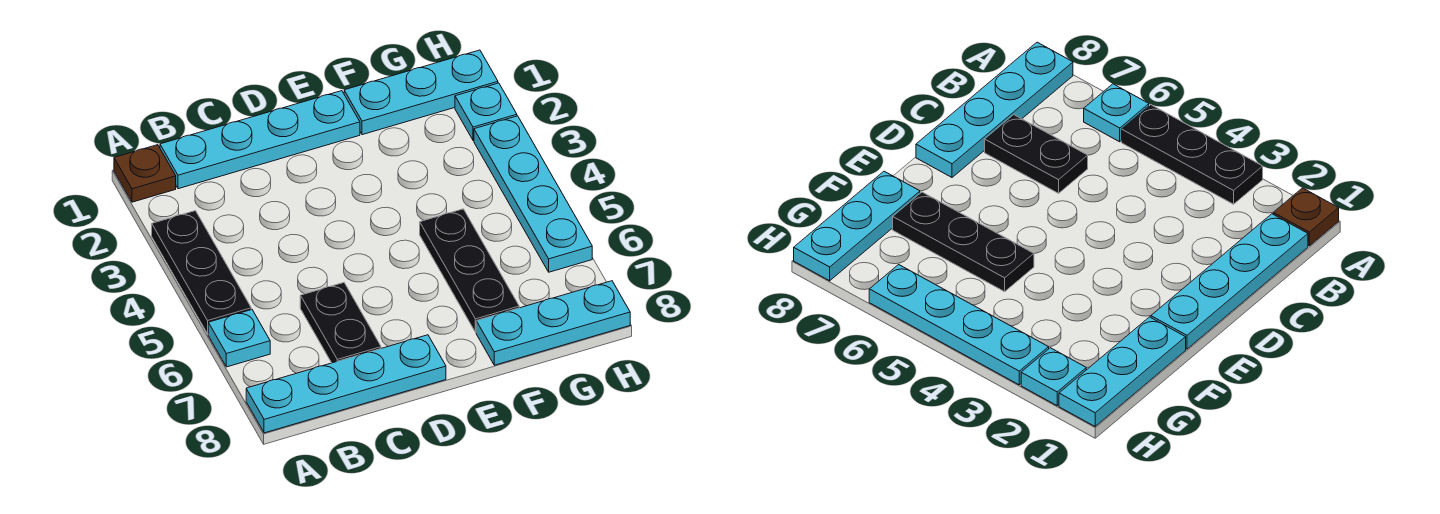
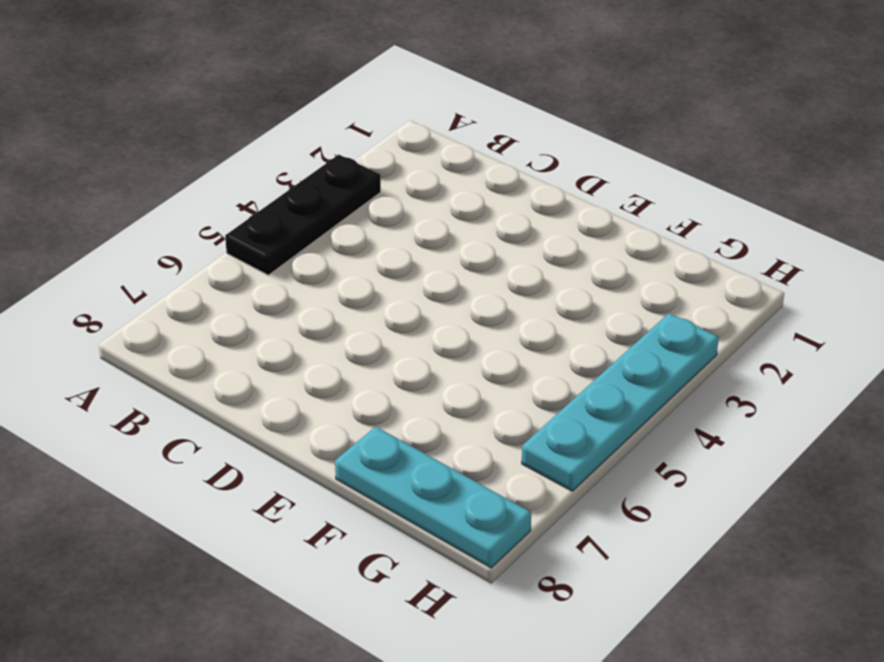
none -> brown 1x1 plate [114,145,176,202]
none -> cyan 1x1 plate [208,310,270,367]

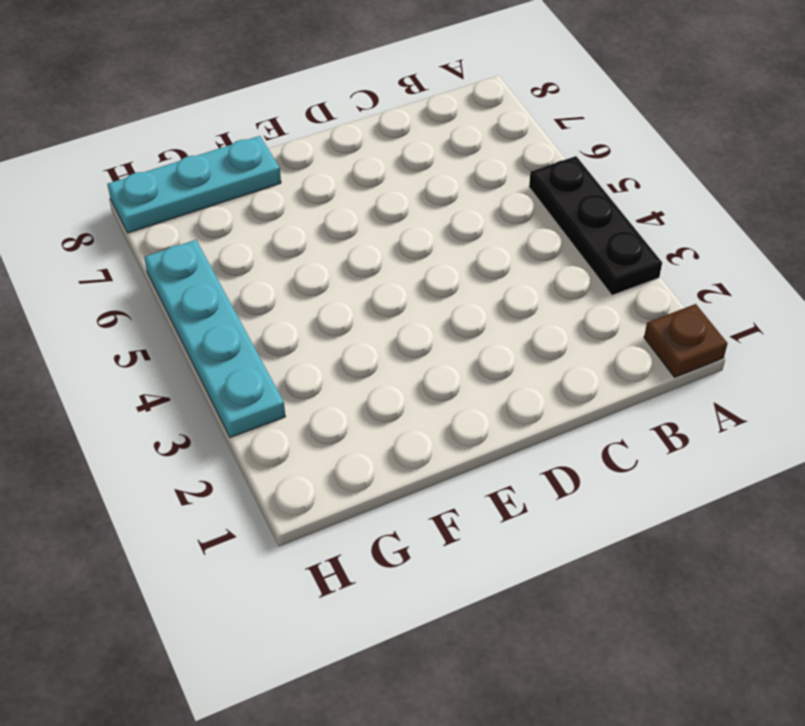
none -> cyan 1x1 plate [208,310,270,367]
none -> cyan 1x4 plate [246,335,446,433]

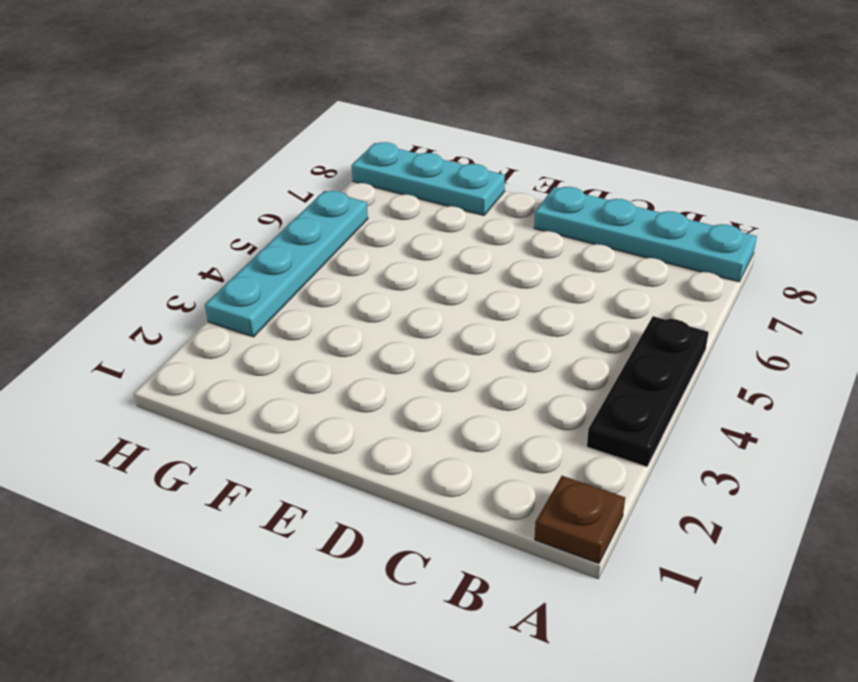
none -> cyan 1x1 plate [208,310,270,367]
none -> cyan 1x4 plate [160,91,360,189]

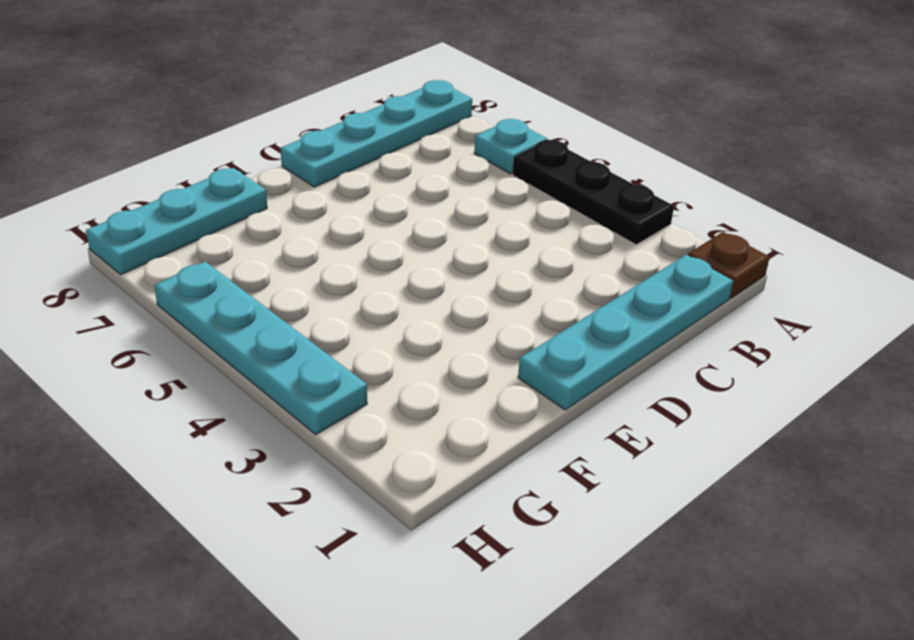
none -> black 1x2 plate [300,283,381,363]
none -> cyan 1x3 plate [344,50,498,135]

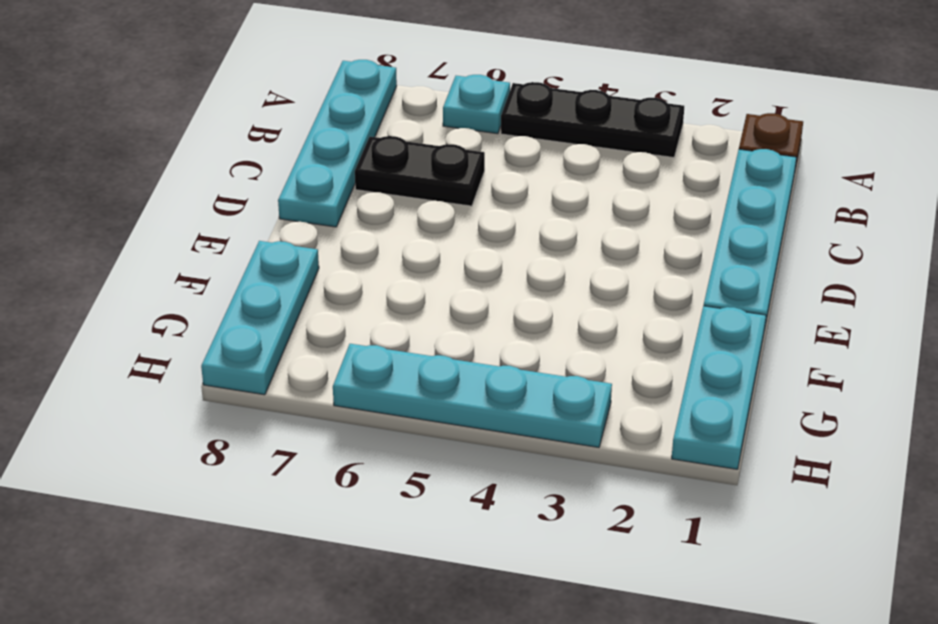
none -> black 1x3 plate [420,209,519,332]
none -> cyan 1x1 plate [455,83,517,141]

